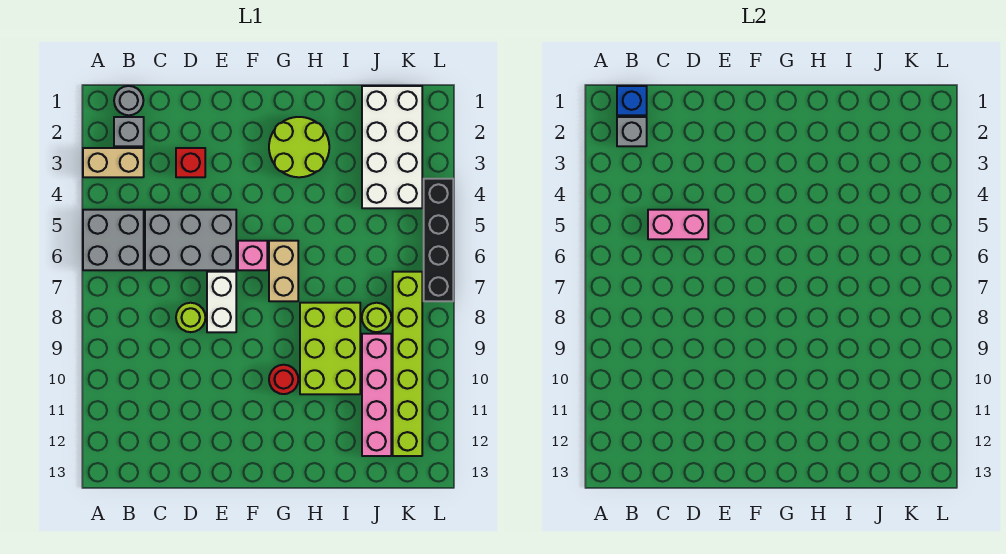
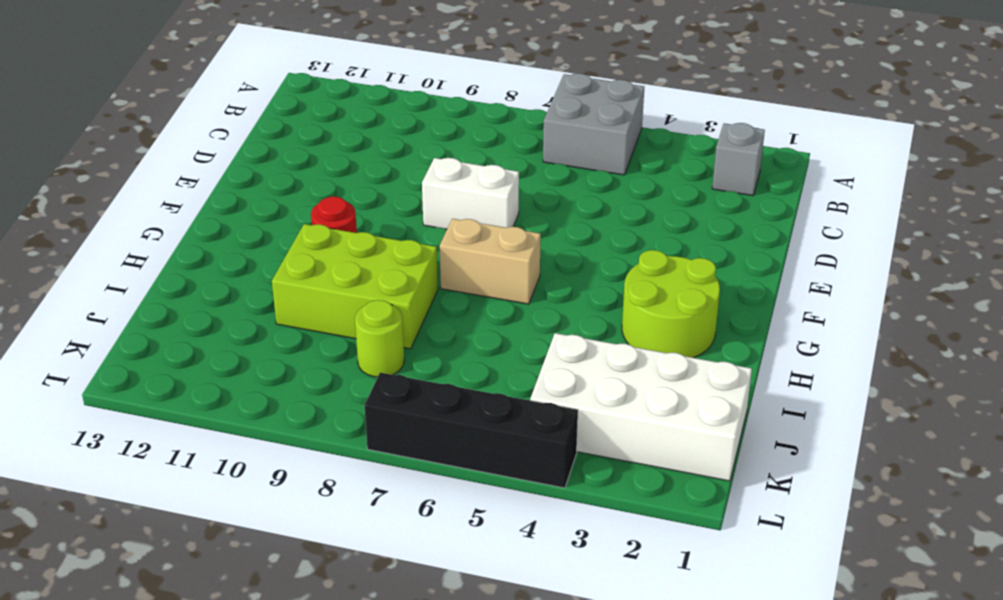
none -> tan 1x2 brick [83,148,144,177]
none -> grey 1x1 round brick [114,86,143,115]
none -> grey 2x3 brick [145,210,236,270]

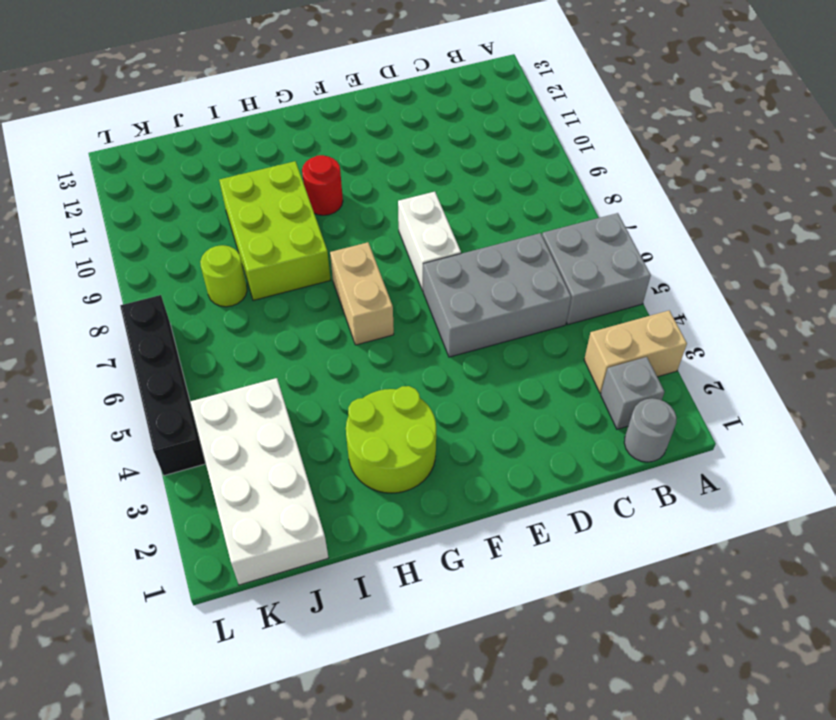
none -> red 1x1 brick [176,148,205,177]
none -> lime 1x1 round brick [176,303,205,332]
none -> pink 1x1 brick [238,241,267,270]

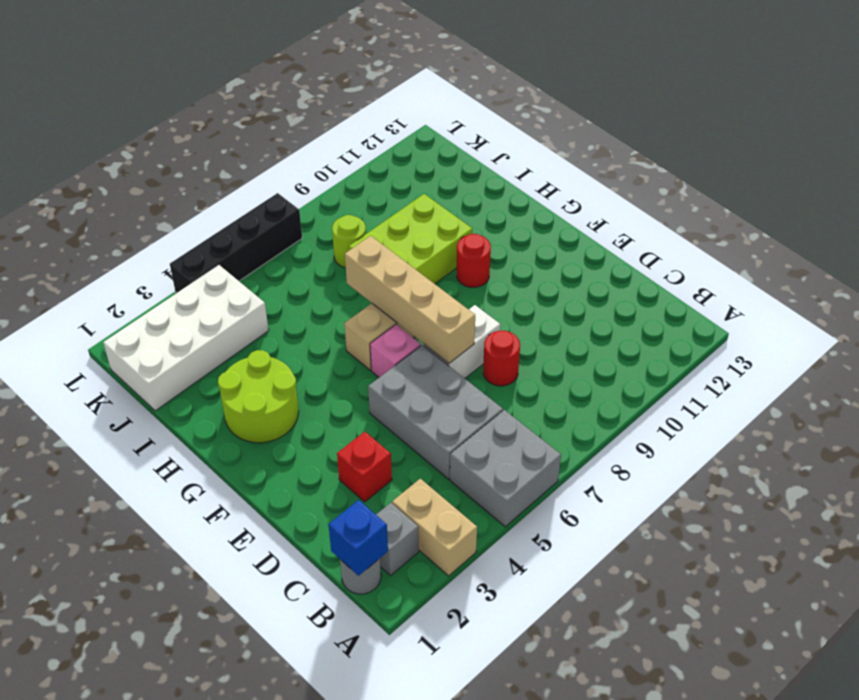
red 1x1 round brick [483,331,520,386] -> lime 1x1 round brick [176,303,205,332]
tan 1x4 brick [345,236,475,363] -> none
none -> pink 1x4 brick [362,334,391,456]
none -> lime 1x6 brick [393,272,422,456]
none -> grey 1x1 brick [617,117,647,146]

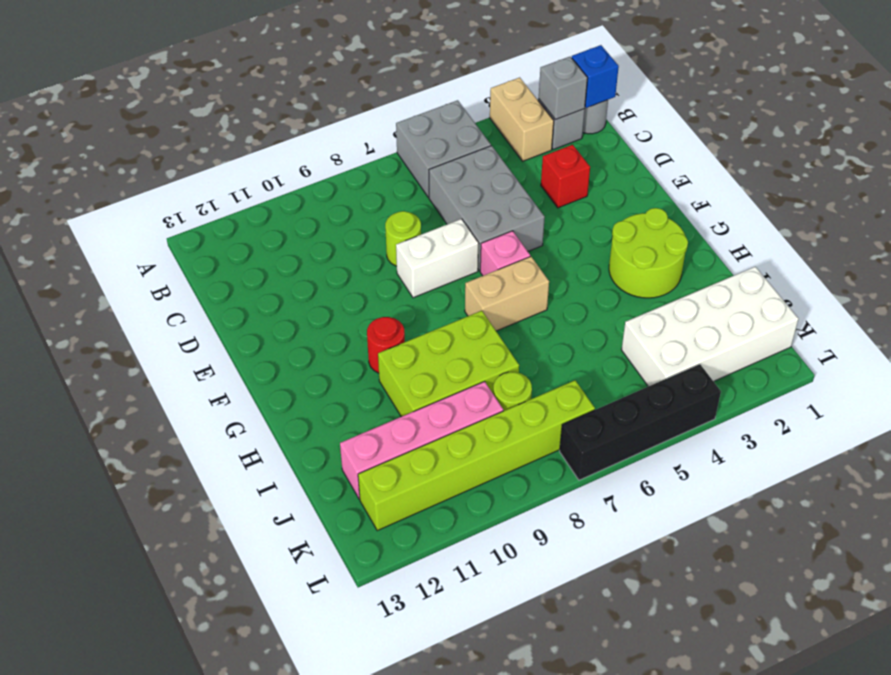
none -> pink 1x2 brick [648,210,708,239]

